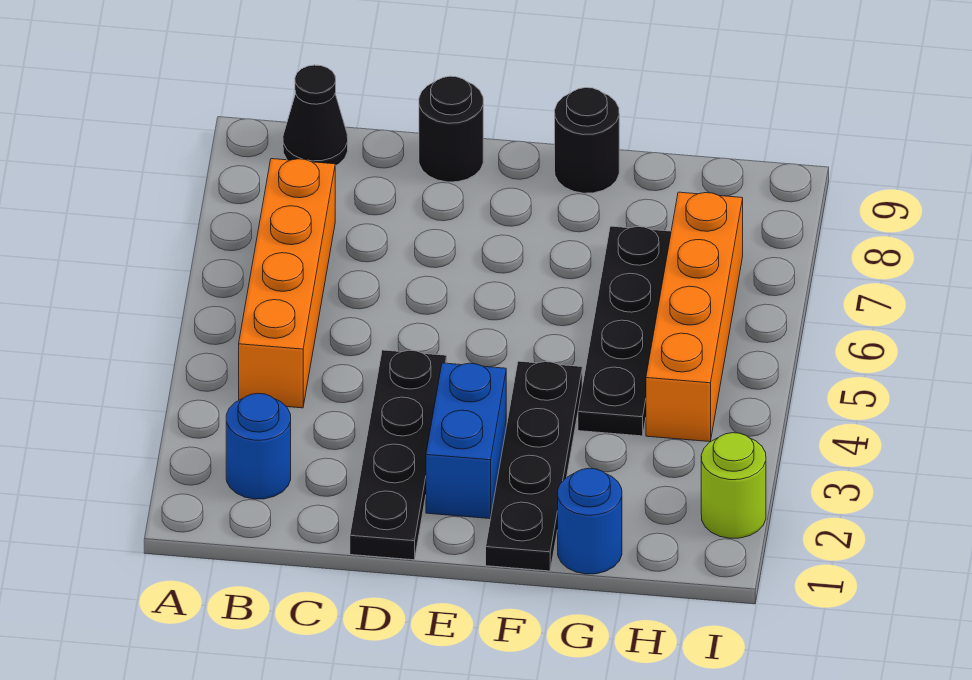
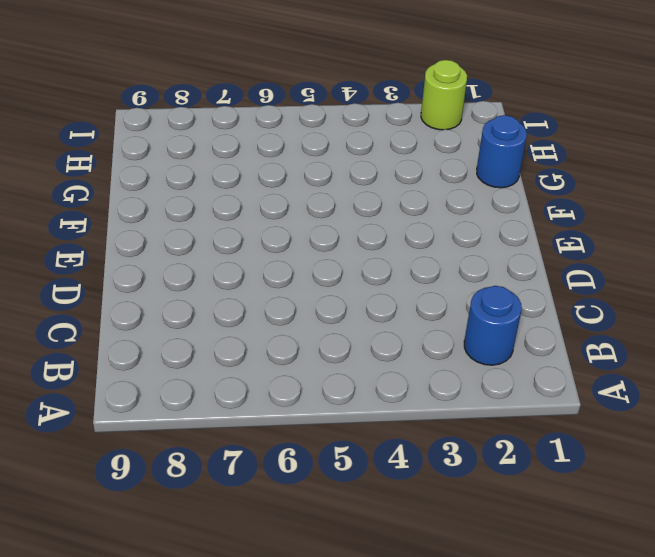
none -> orange 1x4 brick [239,159,335,408]
none -> black 1x1 cone [283,65,348,166]
none -> black 1x4 plate [350,350,447,560]

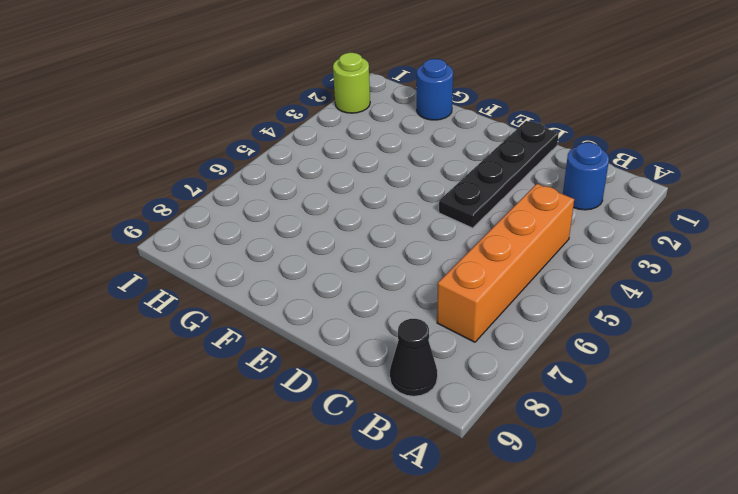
none -> black 1x1 round brick [419,76,483,182]
none -> blue 1x2 brick [426,363,506,519]
none -> black 1x4 plate [486,361,582,571]

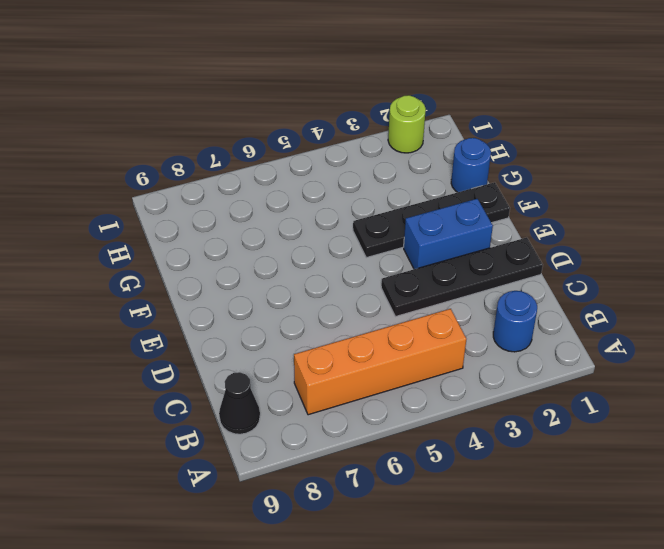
none -> black 1x1 round brick [419,76,483,182]
none -> black 1x1 round brick [555,88,619,193]
none -> black 1x4 plate [578,226,671,436]

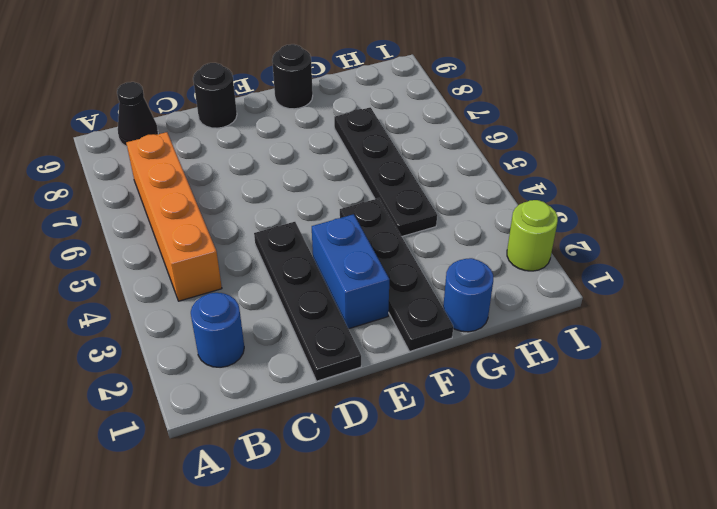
none -> orange 1x4 brick [646,192,743,442]

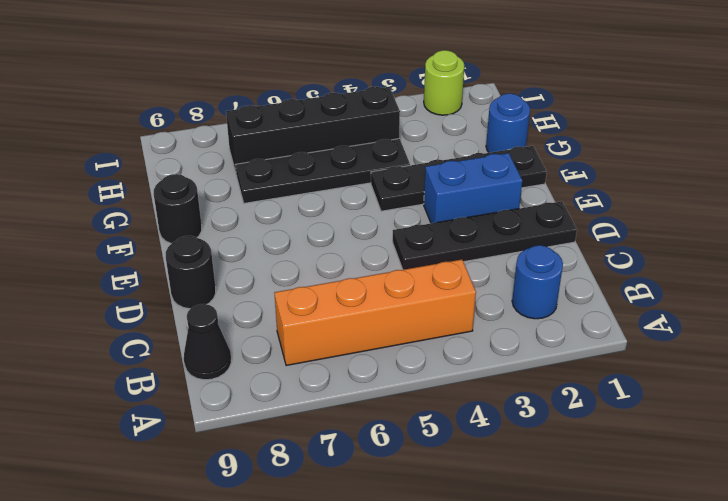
black 1x4 brick [226,87,400,173] -> orange 1x4 brick [646,192,743,442]

